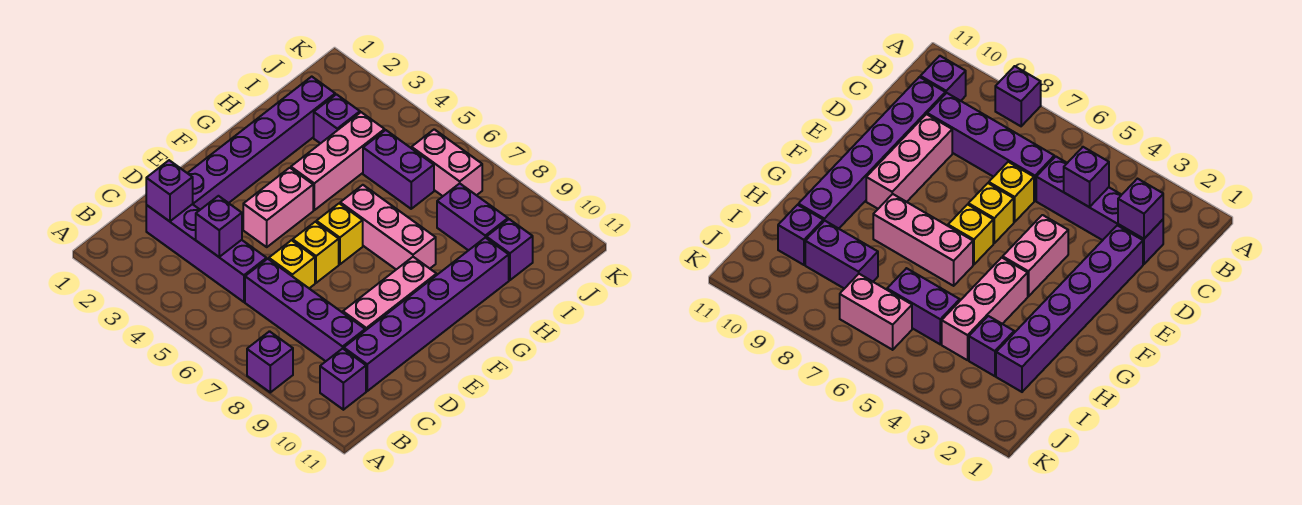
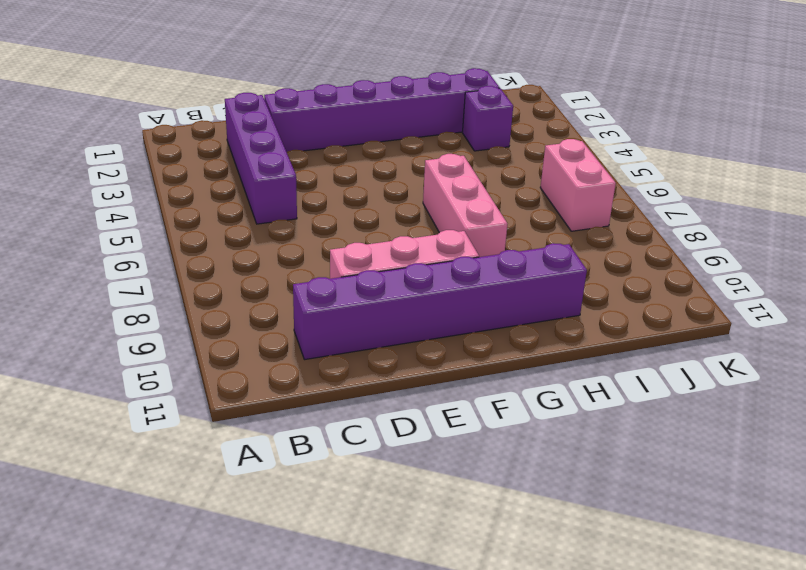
none -> purple 1x1 brick [247,331,293,392]
none -> purple 1x1 brick [320,348,366,410]
none -> purple 1x4 brick [245,259,365,361]

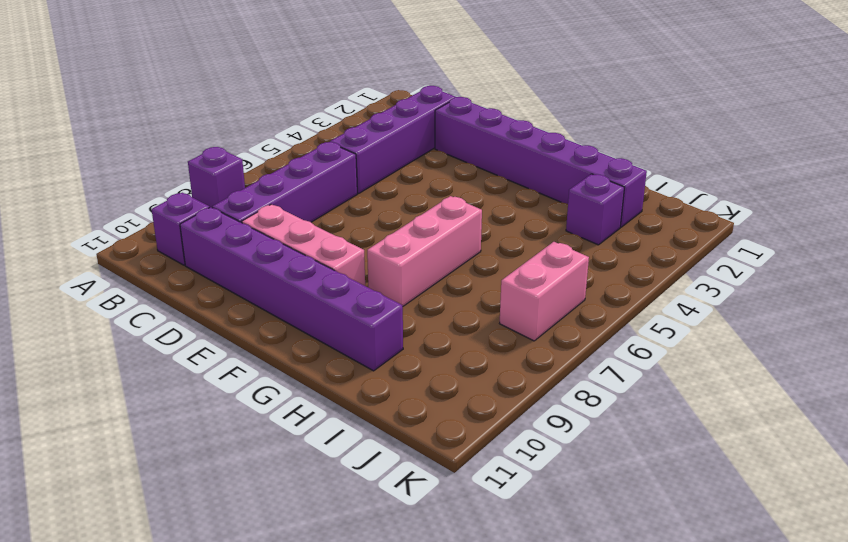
none -> yellow 1x1 brick [269,240,315,288]
none -> pink 1x2 brick [243,168,313,247]
none -> yellow 1x1 brick [293,222,339,283]

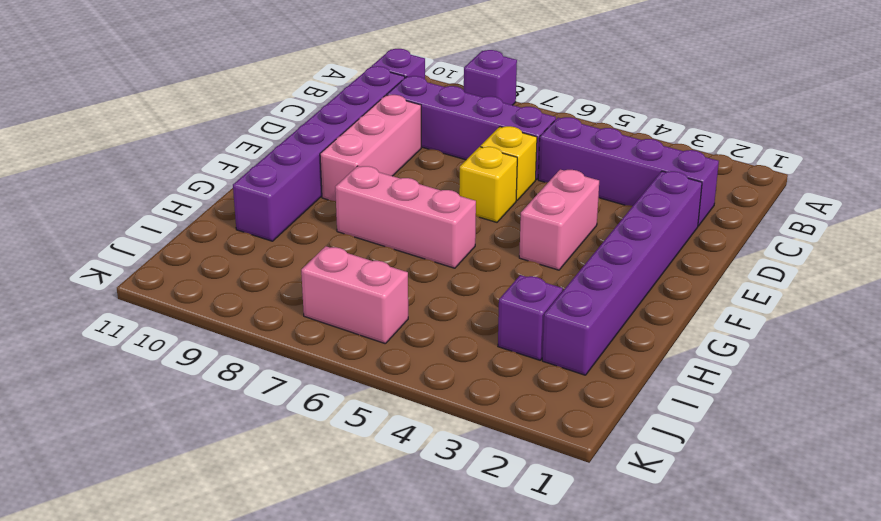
none -> yellow 1x1 brick [316,203,363,264]
none -> pink 1x3 brick [291,112,385,210]
none -> purple 1x2 brick [363,130,434,209]

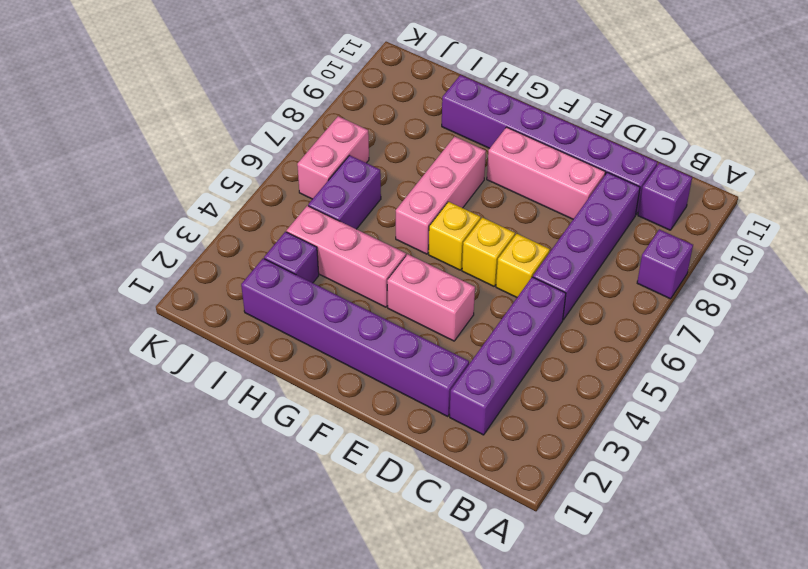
none -> purple 1x2 brick [437,183,508,251]
none -> purple 1x1 brick [486,219,533,280]
none -> purple 1x1 brick [146,160,193,221]

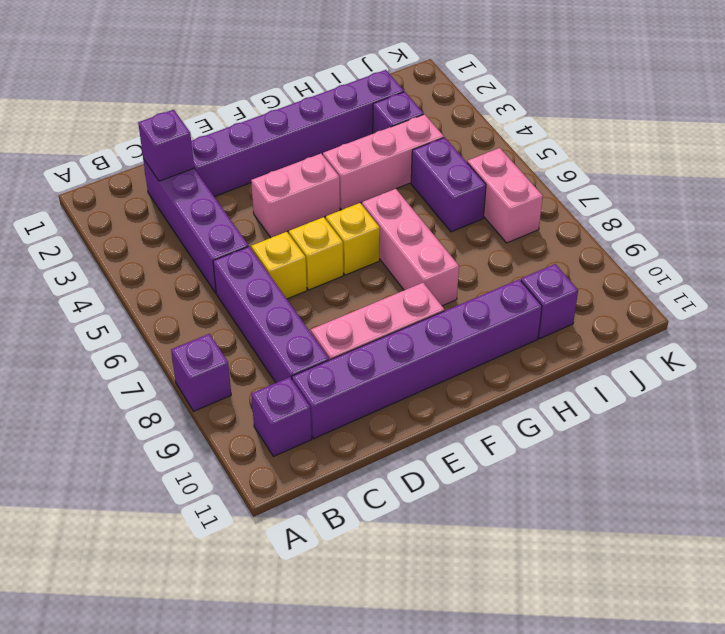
none -> purple 1x2 brick [437,183,508,251]
none -> purple 1x1 brick [196,196,242,257]

